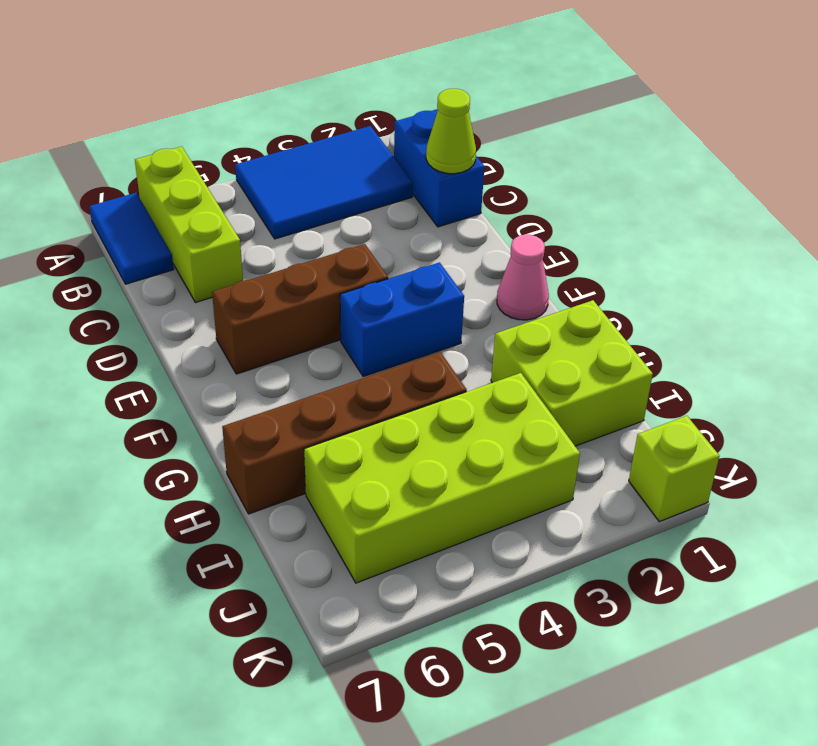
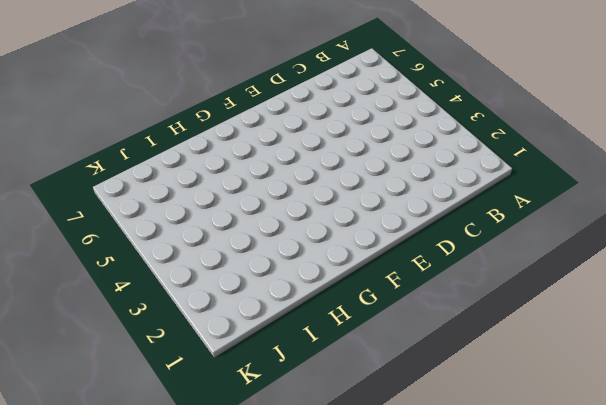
none -> blue 2x3 tile [235,126,413,239]
none -> lime 1x3 brick [135,146,243,303]
none -> blue 1x2 tile [89,193,174,284]

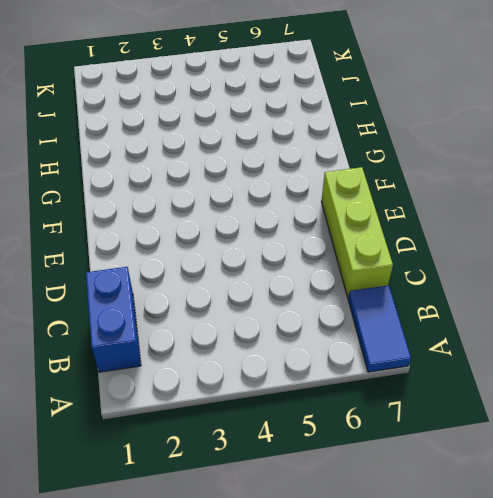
lime 1x3 brick [321,167,393,297] -> lime 1x3 brick moved to [135,146,243,303]
none -> blue 2x3 tile [235,126,413,239]
none -> brown 1x3 brick [212,244,388,374]
none -> pink 1x1 cone [497,235,549,320]

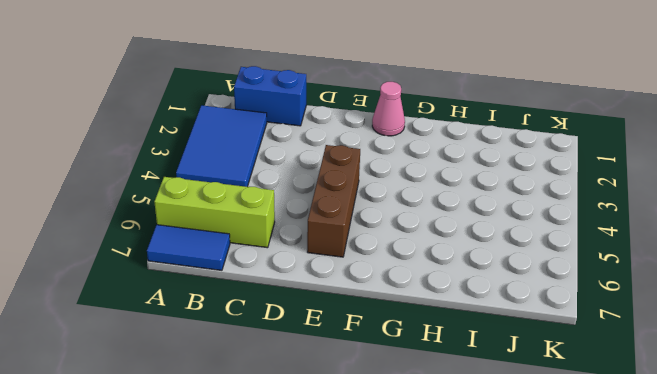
none -> blue 1x2 brick [340,262,464,377]
none -> lime 2x2 brick [491,300,653,446]
none -> brown 1x4 brick [222,352,467,514]

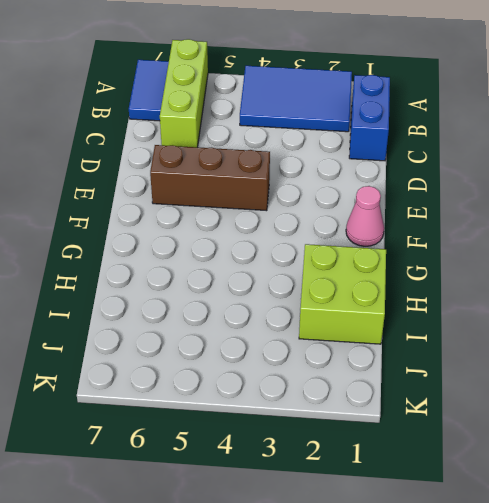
none -> blue 1x2 brick [340,262,464,377]
none -> brown 1x4 brick [222,352,467,514]
none -> lime 2x4 brick [304,373,580,583]

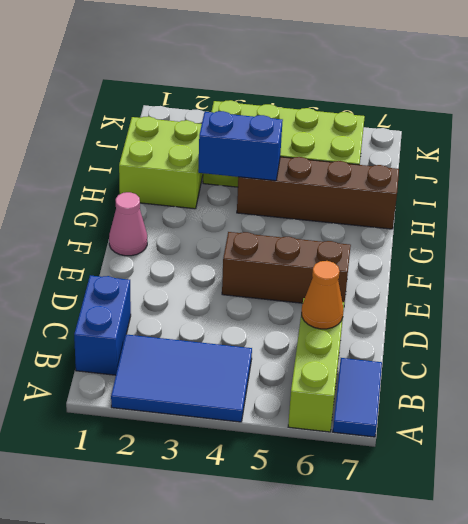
orange 1x1 cone [301,261,344,329] -> none
blue 1x2 brick [198,111,283,181] -> blue 1x2 brick moved to [340,262,464,377]
none -> lime 1x1 brick [629,416,719,522]
none -> lime 1x1 cone [426,89,476,174]

